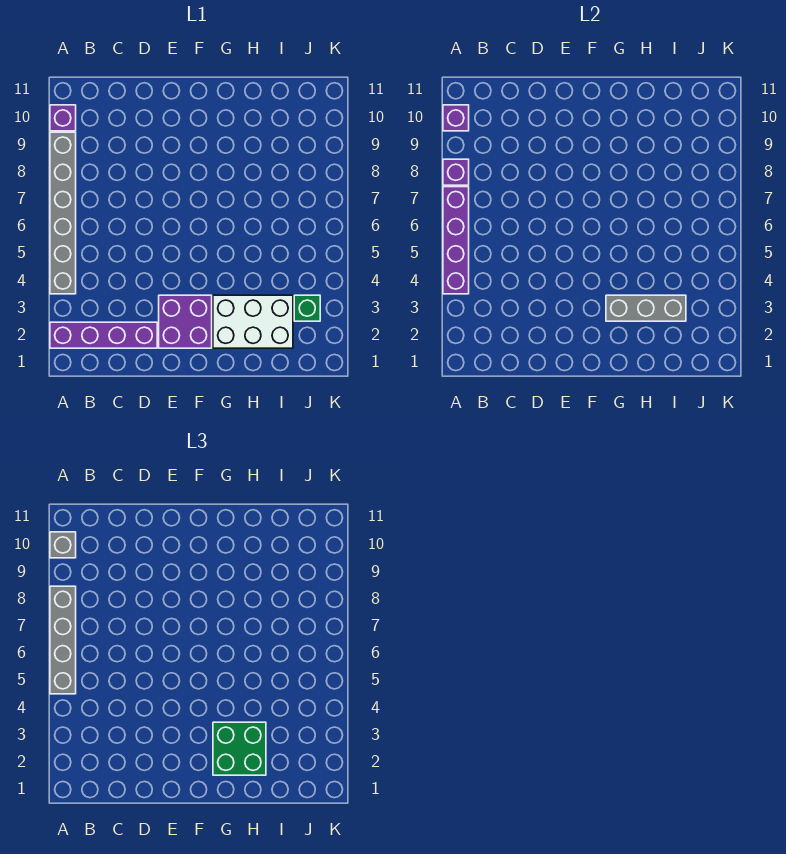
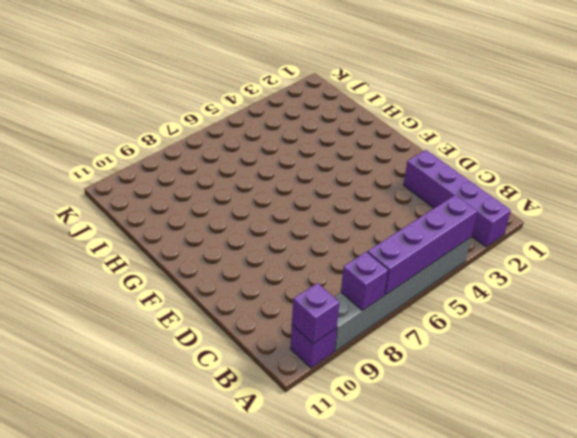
none -> purple 2x2 brick [159,295,212,348]
none -> white 2x3 brick [213,295,293,348]
none -> green 1x1 brick [294,295,320,321]

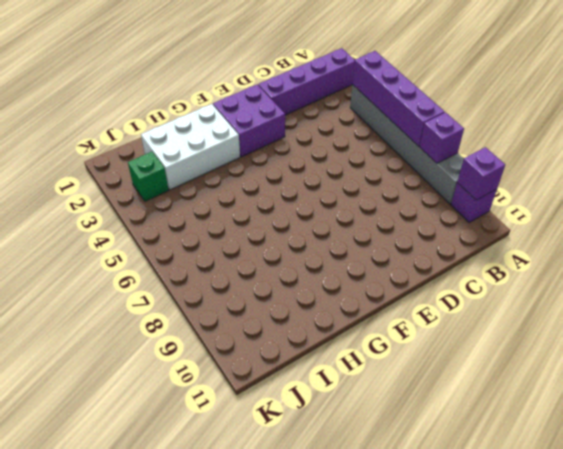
none -> grey 1x3 brick [606,295,686,321]
none -> grey 1x4 brick [50,586,76,694]
none -> grey 1x1 brick [50,532,76,558]

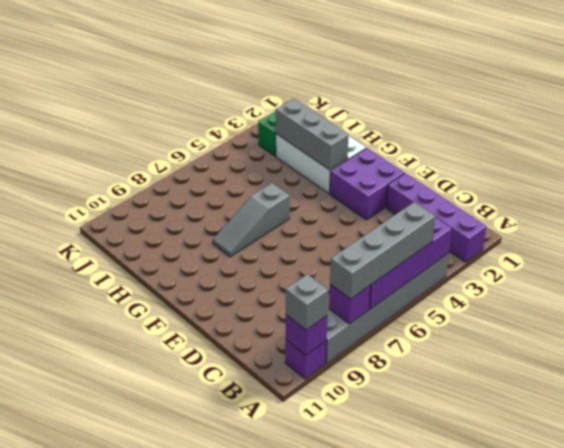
grey 1x3 slope [213,183,290,257] -> none
none -> green 2x2 brick [213,722,266,775]

